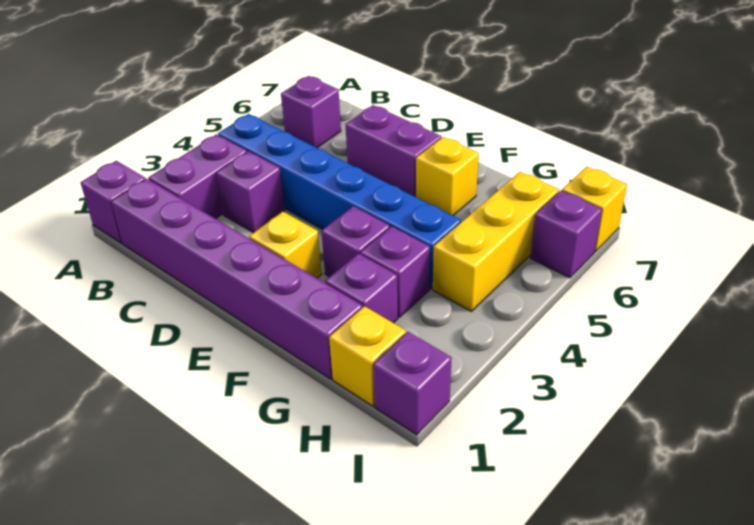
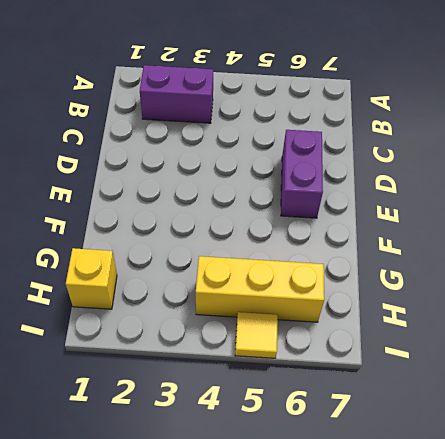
yellow 1x1 tile [235,312,278,358] -> none
none -> purple 1x1 brick [81,161,145,243]
none -> purple 1x6 brick [111,179,363,379]
none -> blue 1x6 brick [218,114,461,289]

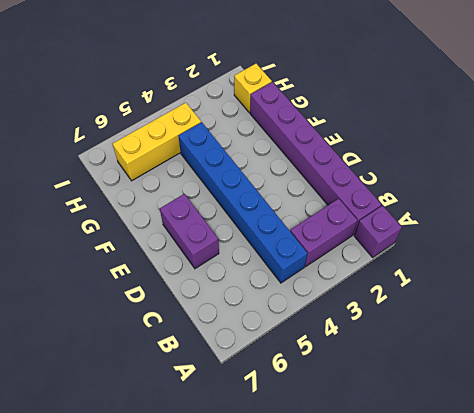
none -> purple 1x1 brick [281,76,341,148]
none -> purple 1x1 brick [216,151,285,233]
none -> yellow 1x1 brick [249,212,322,278]

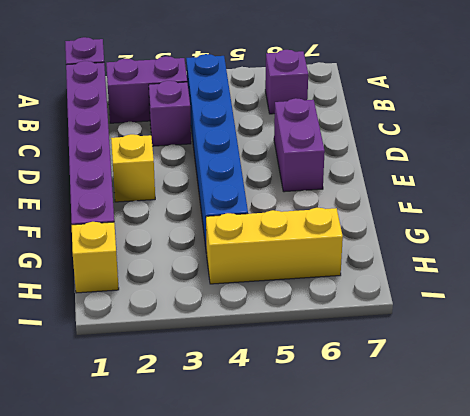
none -> purple 1x1 brick [321,206,390,277]
none -> yellow 1x1 brick [416,137,479,216]
none -> purple 1x1 brick [325,253,398,323]

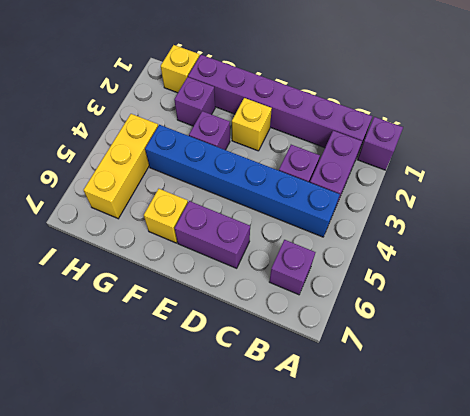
none -> purple 1x1 brick [360,226,430,317]
none -> purple 1x1 brick [373,332,452,435]
none -> purple 1x1 brick [530,191,602,278]

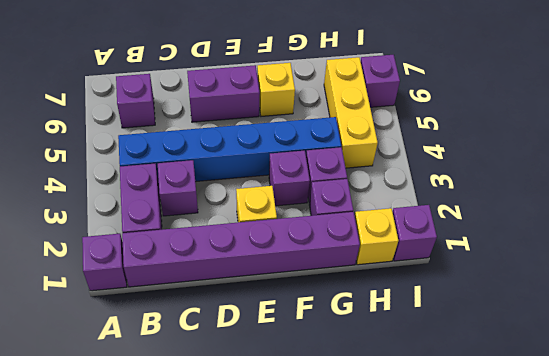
none -> yellow 1x1 brick [562,167,627,252]

